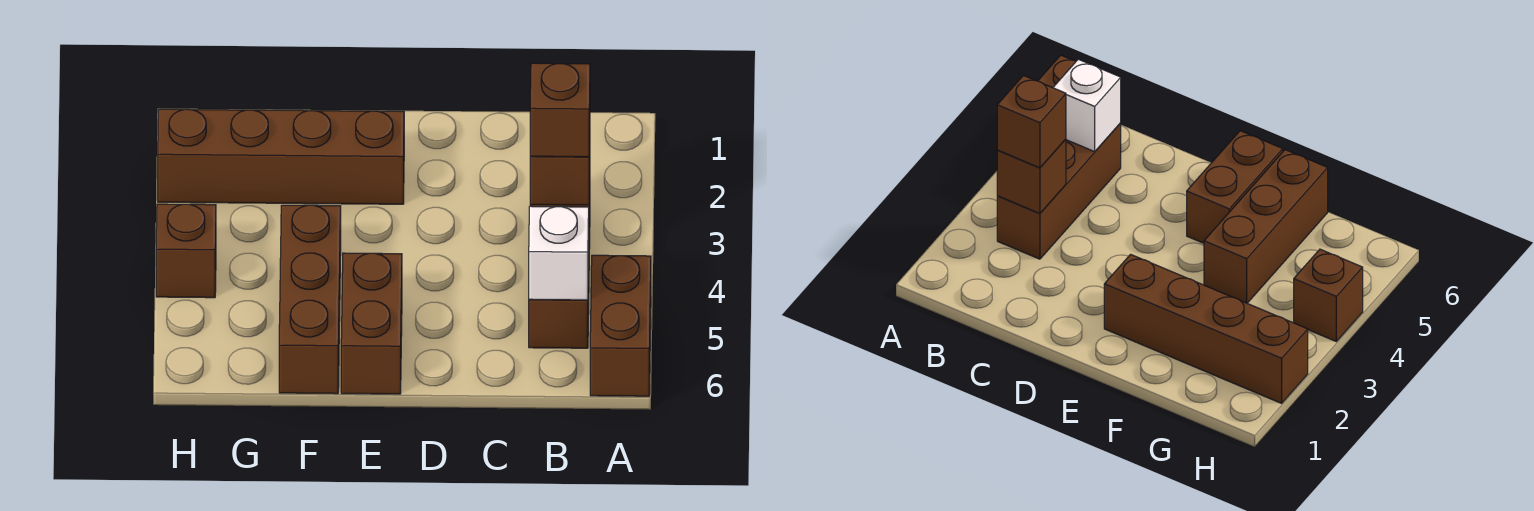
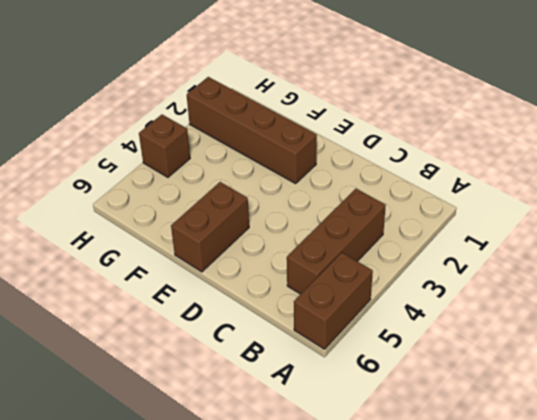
none -> brown 1x3 brick [279,205,341,394]
none -> brown 1x1 brick [530,152,590,205]

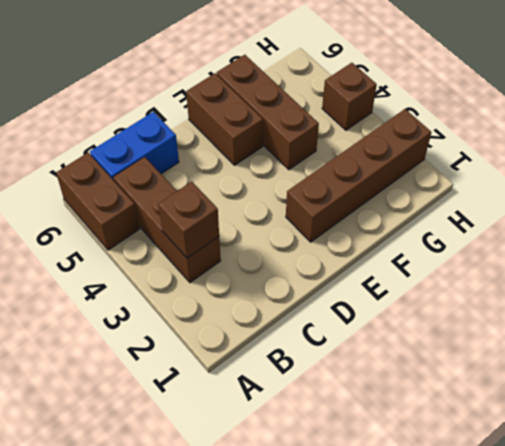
blue 1x2 brick [90,112,179,180] -> none
none -> white 1x1 brick [529,206,589,300]
none -> brown 1x1 brick [530,63,590,157]

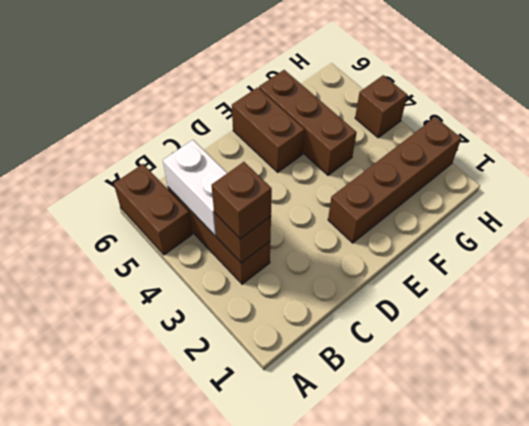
white 1x2 brick [163,140,227,236] -> white 1x1 brick [529,206,589,300]

